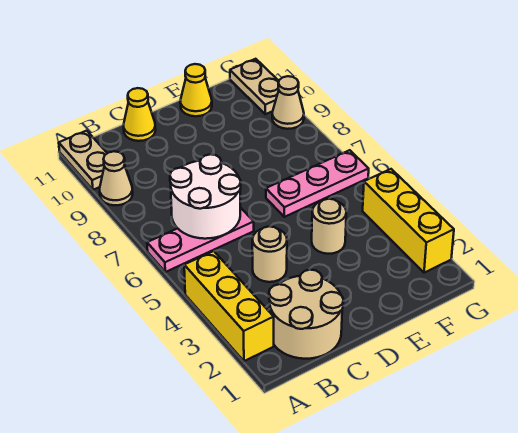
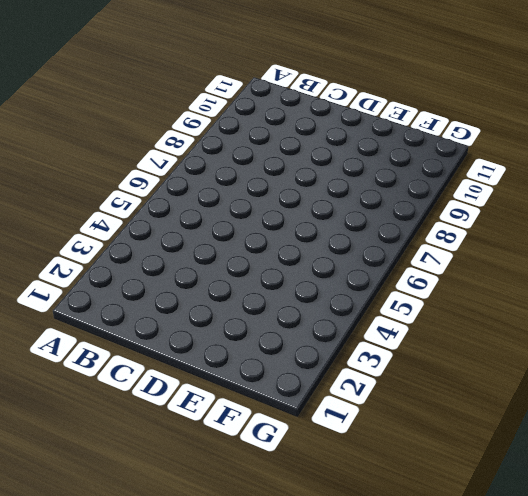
none -> yellow 1x3 brick [184,251,274,361]
none -> pink 1x3 plate [147,207,254,272]
none -> tan 1x1 cone [100,151,133,205]

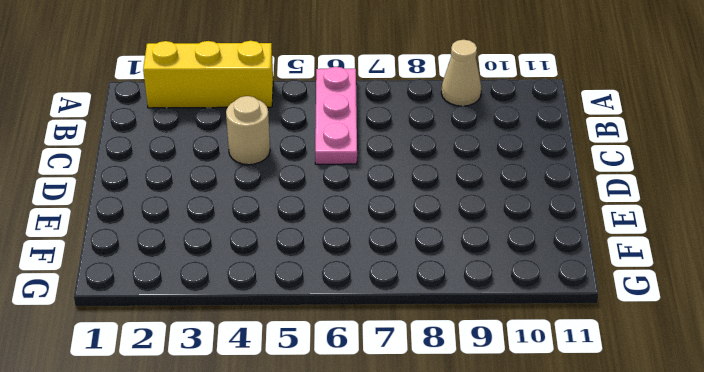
none -> tan 1x2 plate [59,131,107,190]
none -> tan 2x2 round brick [269,270,344,359]
none -> yellow 1x1 cone [123,88,156,141]

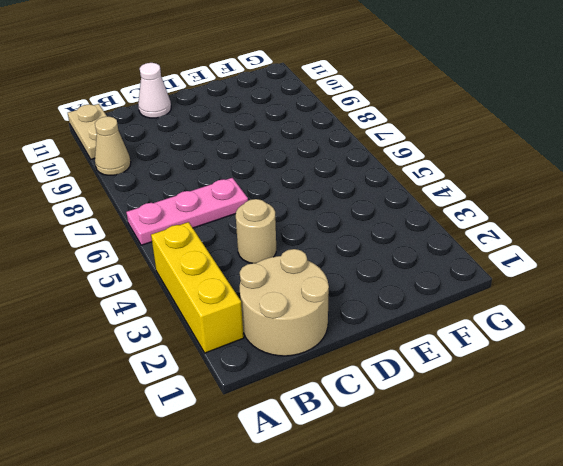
white 1x1 cone [138,63,171,118] -> yellow 1x1 cone [123,88,156,141]
none -> tan 1x1 round brick [312,199,346,254]
none -> pink 1x3 plate [266,150,369,217]
none -> yellow 1x1 cone [180,64,212,116]

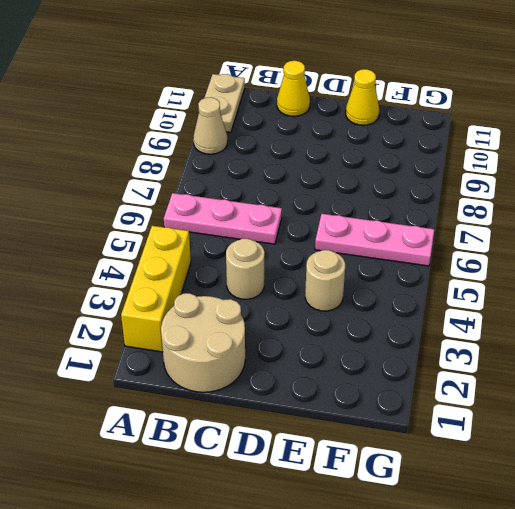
none -> yellow 1x3 brick [363,169,454,273]
none -> tan 1x1 cone [272,76,304,129]
none -> tan 1x2 plate [230,59,279,114]

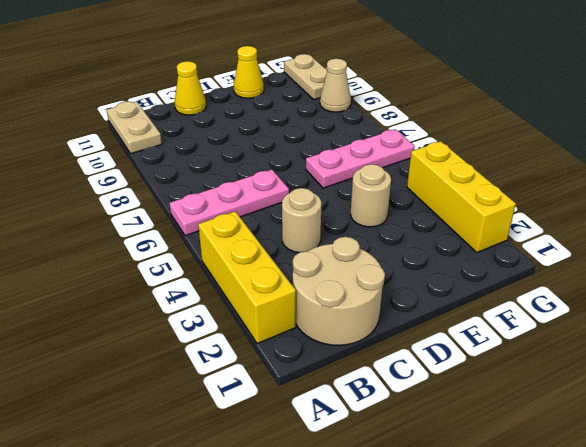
none -> tan 1x1 cone [100,151,133,205]
none -> white 2x2 round brick [170,154,241,239]

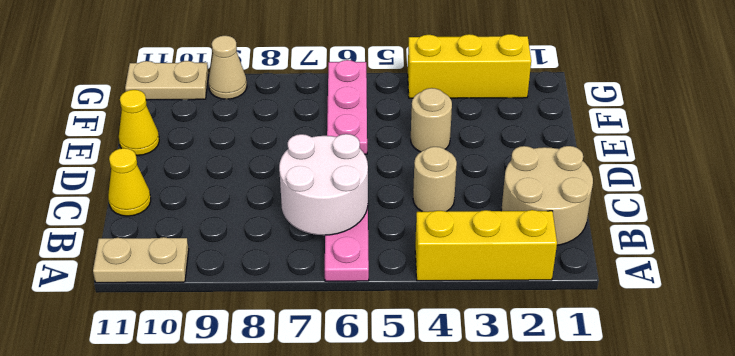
none -> tan 1x1 cone [100,151,133,205]

